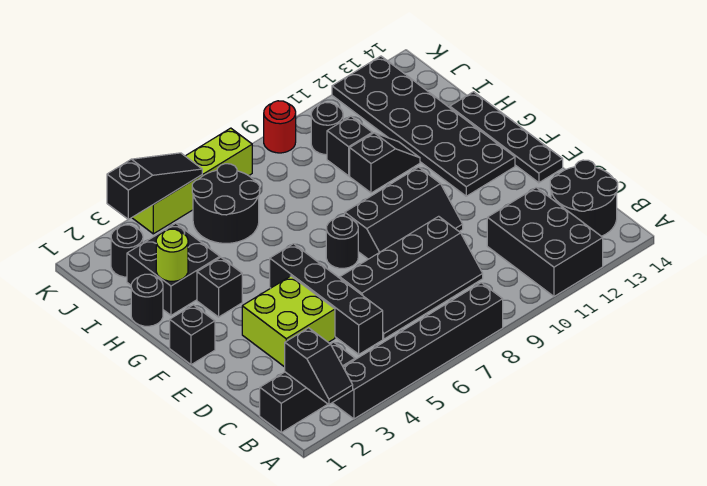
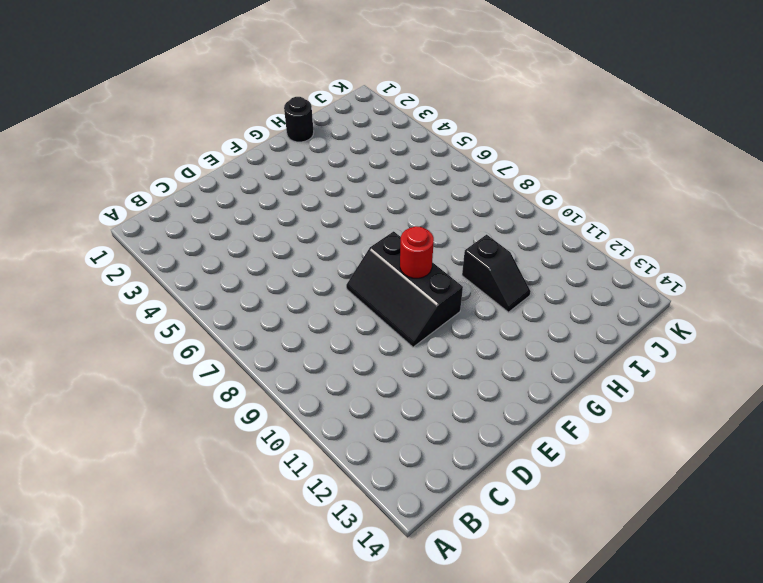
red 1x1 round brick [400,226,434,278] -> red 1x1 round brick moved to [264,101,296,153]
none -> black 1x6 brick [333,283,503,419]
none -> black 2x3 brick [487,188,603,296]
none -> black 1x3 brick [260,342,355,432]

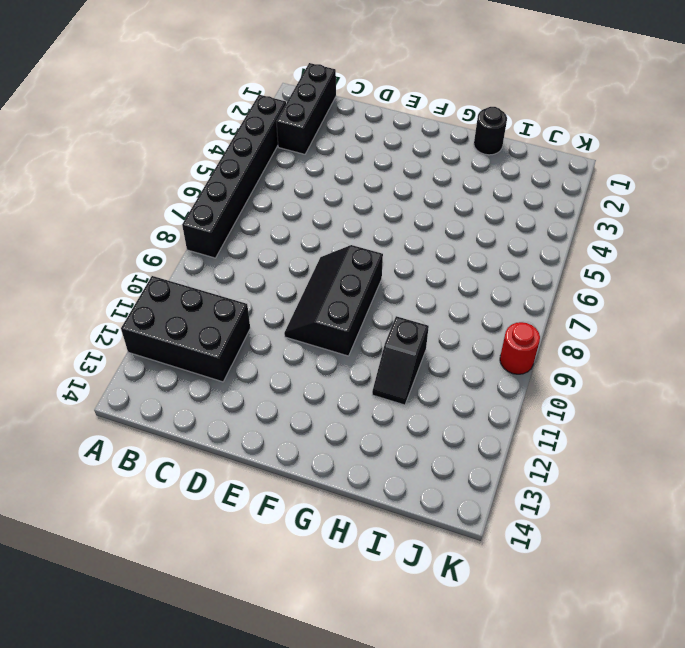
none -> black 2x2 round brick [550,160,618,236]
none -> black 1x4 brick [270,244,383,354]
none -> black 2x4 slope [340,216,483,339]

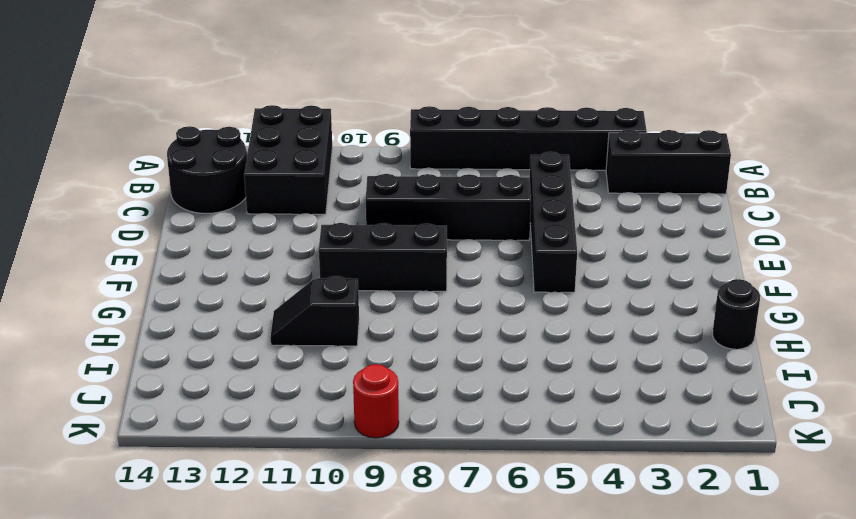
none -> lime 2x2 brick [242,276,335,367]
none -> black 1x4 plate [450,92,563,183]
none -> black 1x1 brick [170,305,215,365]

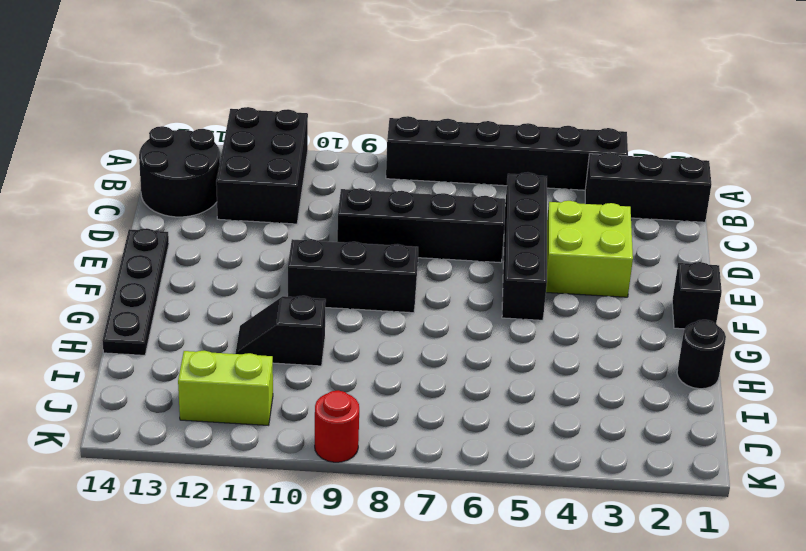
lime 1x2 brick [178,351,273,425] -> black 2x6 plate [332,56,515,196]
none -> black 1x1 round brick [326,216,358,268]
none -> black 1x1 brick [197,257,242,317]
none -> black 2x2 brick [127,223,220,315]

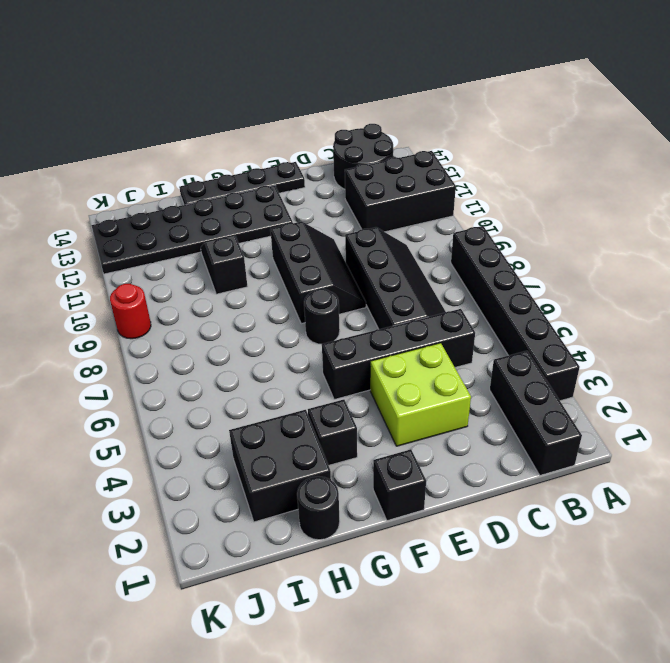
none -> black 2x2 round brick [192,164,260,243]
none -> black 1x1 brick [327,116,372,176]
none -> black 1x1 round brick [111,225,143,277]

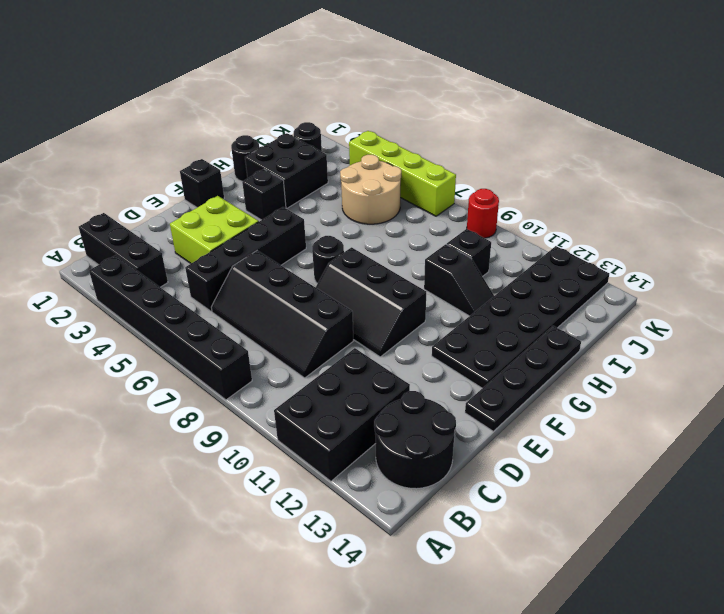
tan 2x2 round brick [340,155,401,224] -> black 2x2 round brick [192,164,260,243]
none -> black 1x1 round brick [311,102,343,155]
none -> black 1x2 slope [285,328,353,405]
none -> lime 1x1 round brick [156,229,188,281]

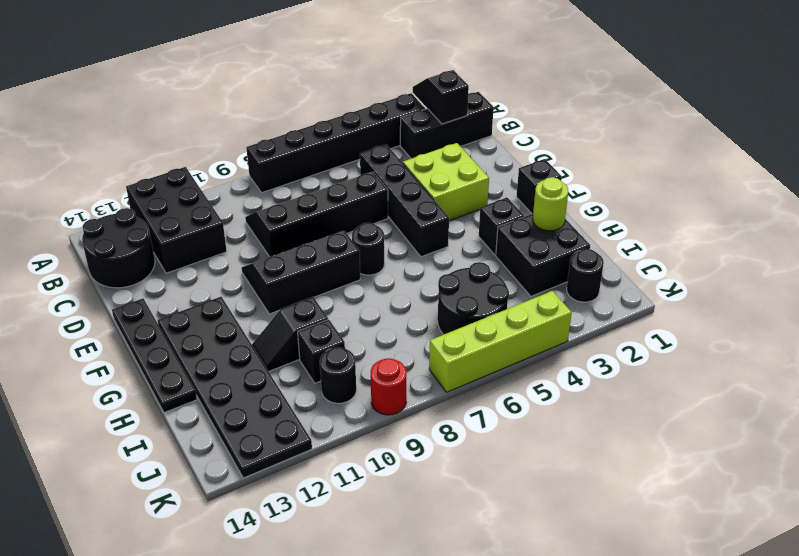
none -> black 1x1 round brick [131,274,163,326]
none -> black 1x3 slope [107,153,202,219]

